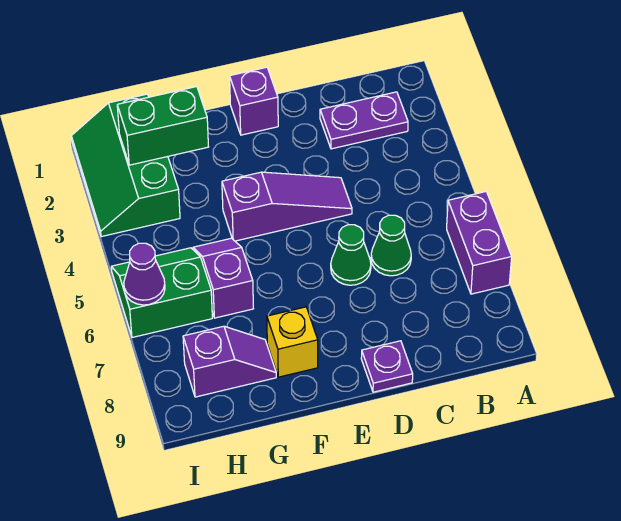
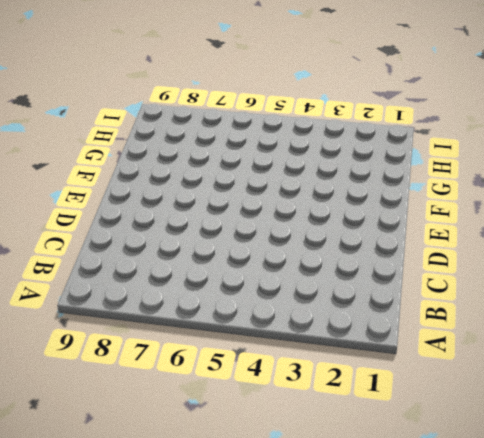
none -> purple 1x2 brick [447,192,512,294]
none -> purple 1x2 plate [320,92,408,149]
none -> green 1x1 cone [371,215,411,276]

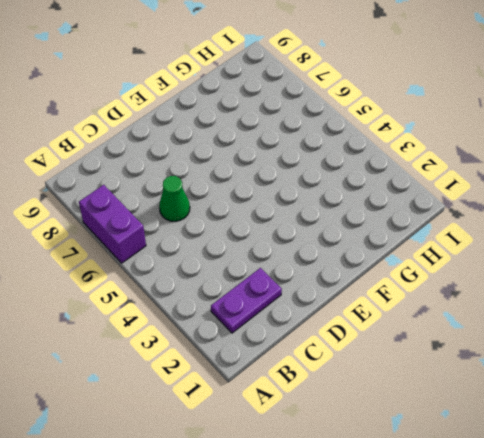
none -> purple 1x3 slope [222,172,352,241]
none -> green 1x1 cone [331,225,371,285]
none -> purple 1x1 plate [361,341,413,392]

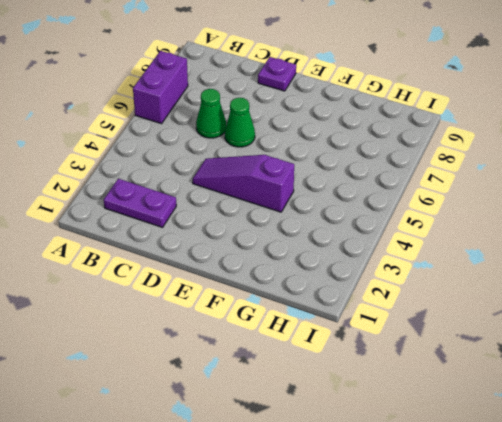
none -> purple 1x1 brick [230,67,278,135]
none -> yellow 1x1 brick [267,307,318,377]
none -> purple 1x2 slope [193,238,253,318]

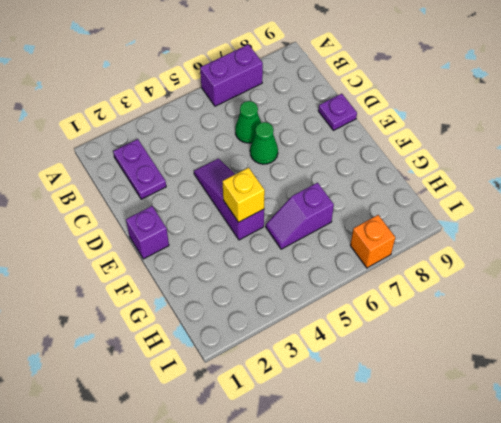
yellow 1x1 brick [223,168,265,222] -> yellow 1x1 brick moved to [267,307,318,377]
orange 1x1 brick [350,215,395,268] -> none
none -> purple 1x2 slope [183,326,276,397]
none -> green 2x3 slope [71,94,180,237]
none -> green 2x2 slope [111,248,212,337]

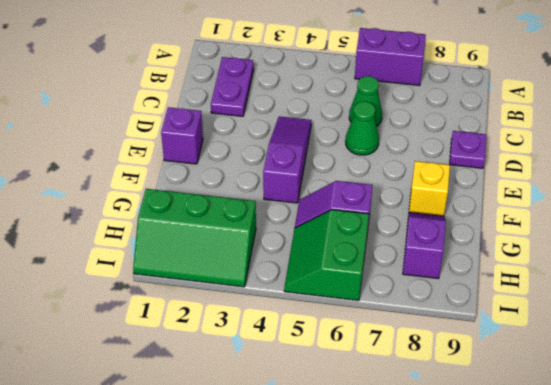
none -> green 1x2 brick [117,87,208,165]
none -> purple 1x1 cone [124,243,165,305]

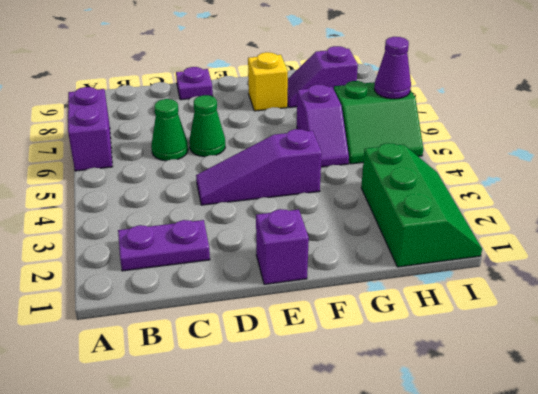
none -> green 1x2 brick [117,87,208,165]

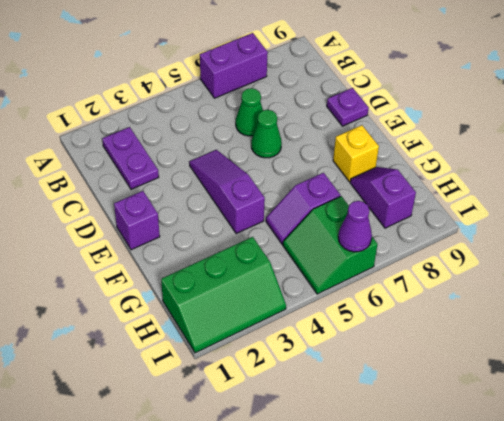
none -> green 1x2 brick [117,87,208,165]

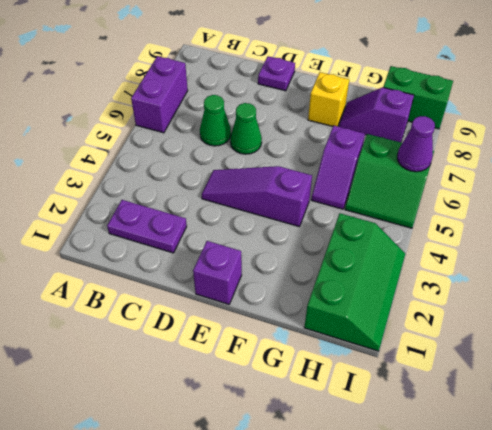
green 1x2 brick [383,66,453,129] -> green 1x2 brick moved to [117,87,208,165]

